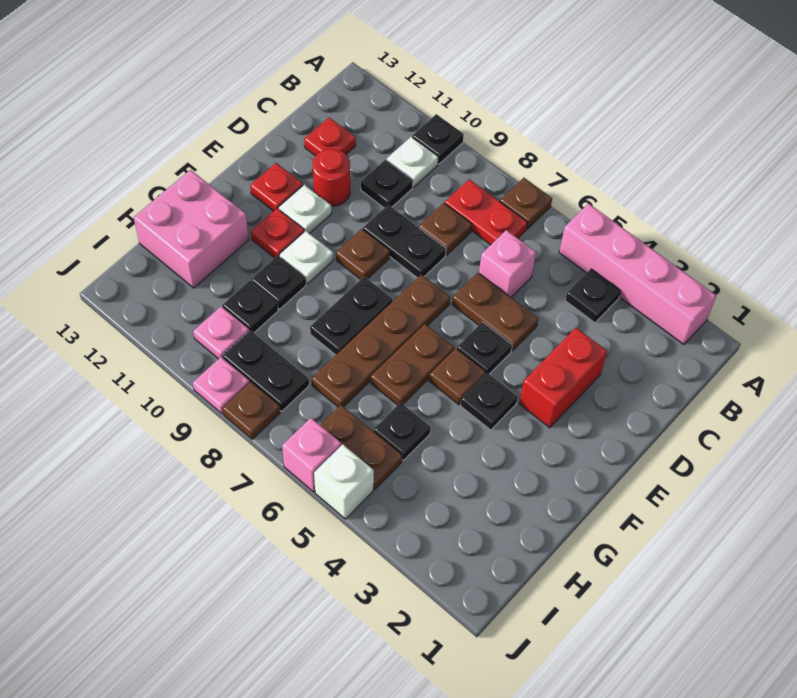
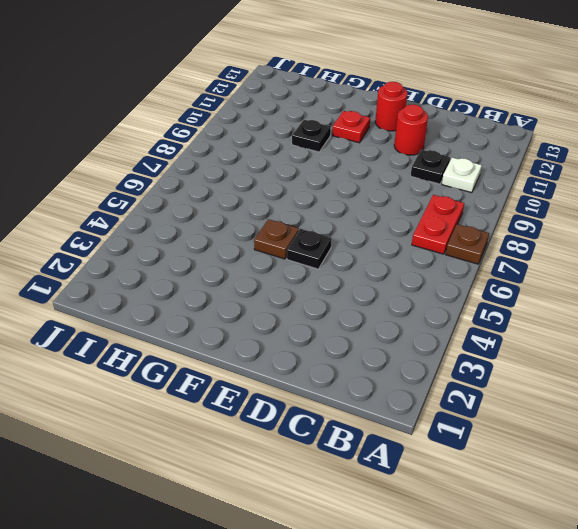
red 1x1 round brick [375,82,408,131] -> red 1x1 plate [250,163,303,211]
none -> pink 1x4 brick [559,204,716,344]
none -> black 1x1 plate [412,114,464,164]
none -> black 1x1 plate [565,269,621,323]
none -> pink 1x1 brick [479,230,536,297]

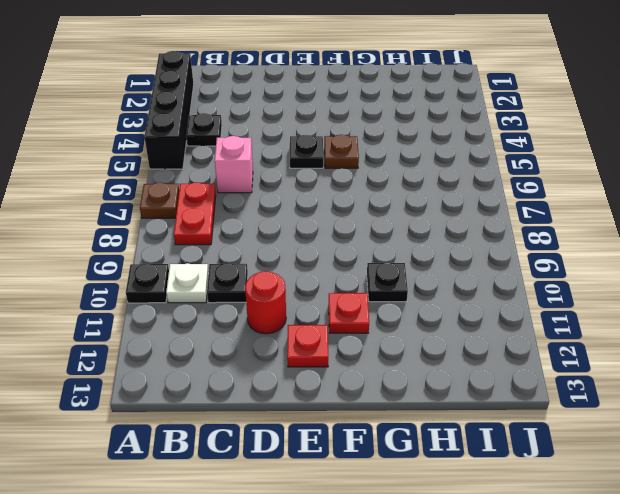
black 1x4 brick [145,51,194,169] -> pink 1x4 brick [559,204,716,344]
none -> brown 1x1 plate [419,203,472,255]
none -> red 1x1 plate [304,118,356,156]
none -> red 1x2 brick [519,328,607,428]
none -> brown 1x2 plate [452,273,538,351]

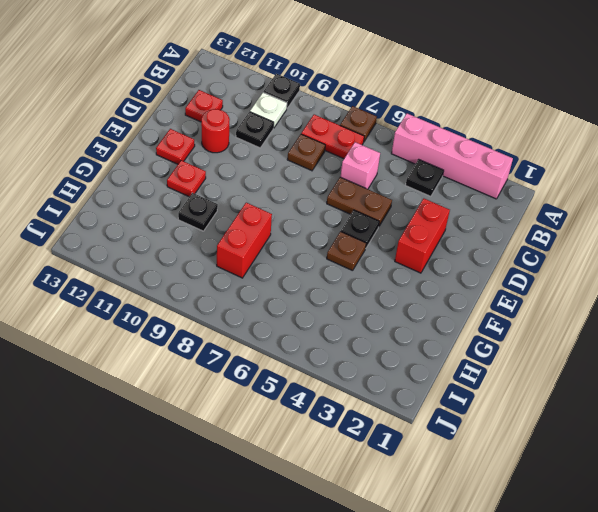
red 1x2 brick [217,203,272,278] -> black 1x2 plate [310,277,393,355]
none -> black 1x2 plate [363,205,446,278]
none -> brown 1x4 plate [312,275,450,407]
none -> brown 1x1 plate [336,229,390,279]
none -> white 1x1 plate [278,185,332,234]

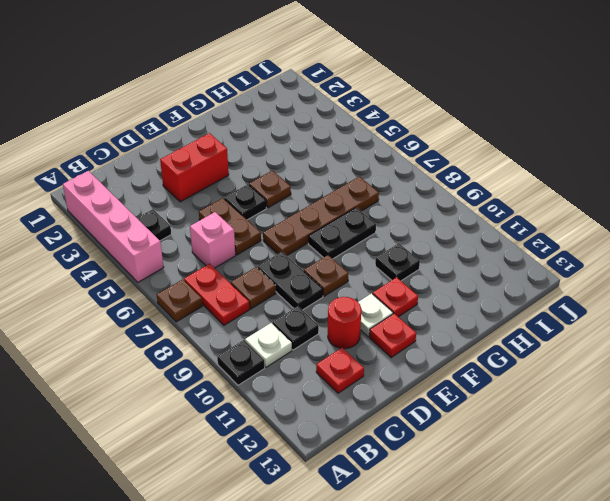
none -> black 1x1 plate [461,373,518,430]
none -> brown 1x2 plate [371,324,454,405]
none -> white 1x1 plate [279,231,334,284]
none -> pink 2x2 brick [134,170,249,288]

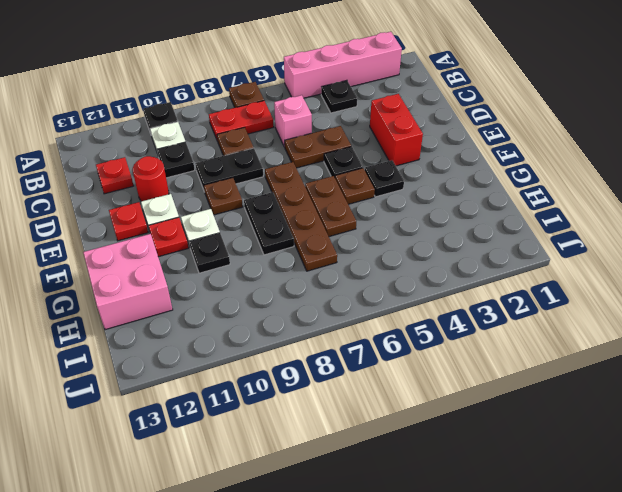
none -> black 1x1 plate [373,402,431,460]
none -> black 1x1 plate [223,281,278,333]
none -> brown 1x2 plate [320,405,402,489]
none -> black 1x2 plate [222,330,309,411]

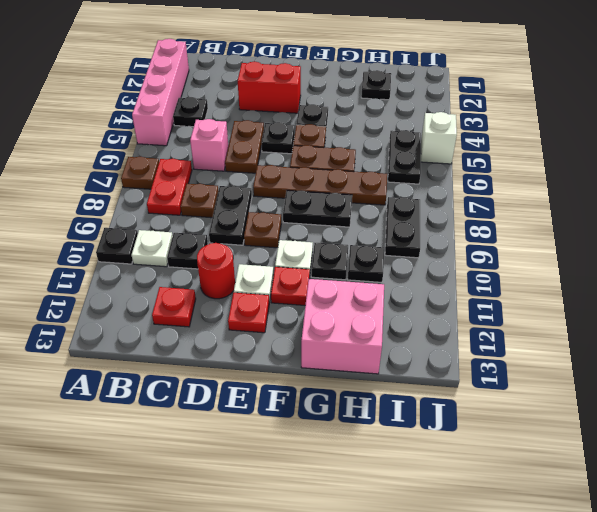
black 1x1 plate [361,70,391,100] -> black 1x1 plate moved to [373,402,431,460]
black 1x2 plate [388,130,421,184] -> brown 1x2 plate [320,405,402,489]
none -> pink 1x1 plate [193,306,249,359]
none -> pink 1x1 brick [282,418,341,492]
none -> brown 1x1 plate [222,382,280,439]
none -> pink 1x1 plate [193,357,250,414]

